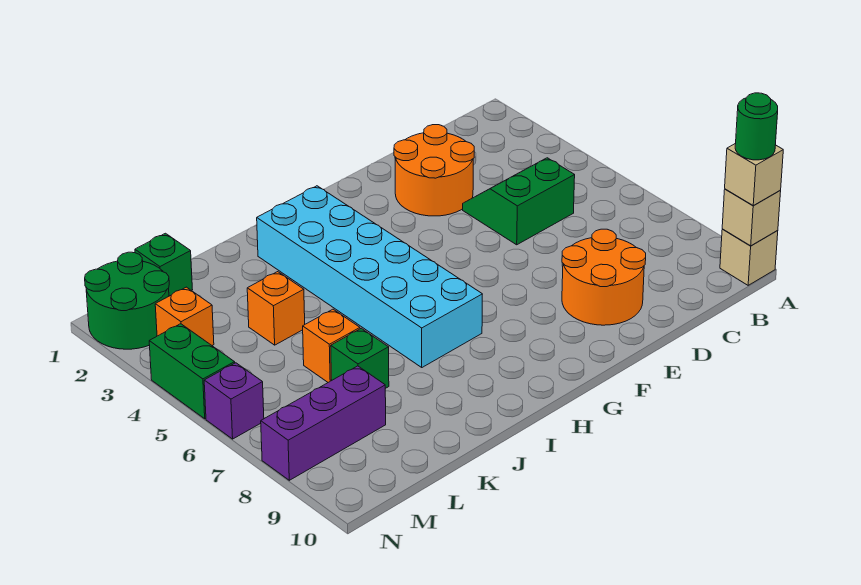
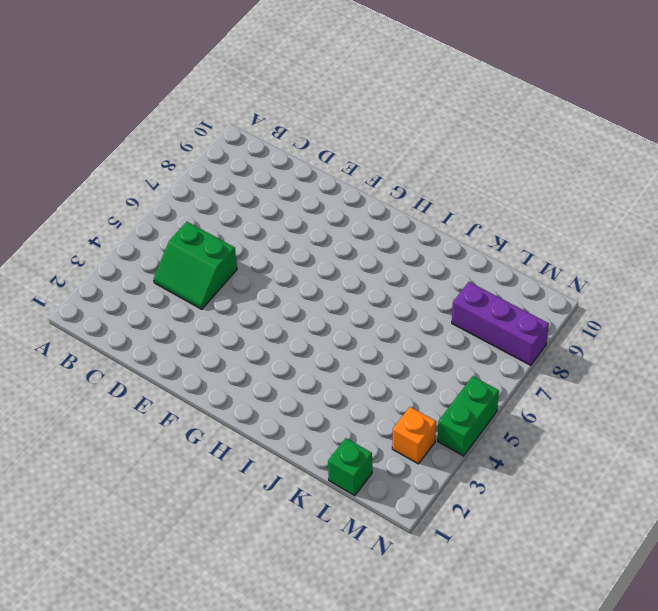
none -> tan 1x1 brick [720,229,778,285]
none -> orange 2x2 round brick [394,125,474,216]
none -> orange 2x2 round brick [562,229,646,325]

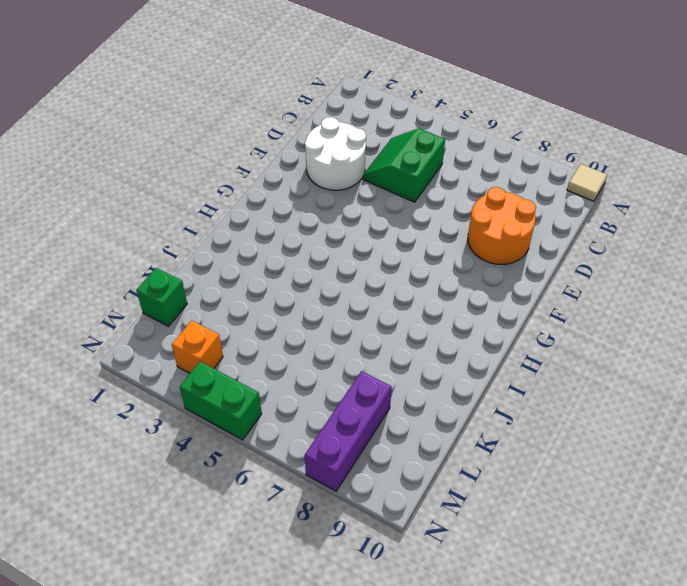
tan 1x1 tile [567,164,607,201] -> tan 1x1 brick [720,229,778,285]
white 2x2 round brick [305,117,366,190] -> orange 2x2 round brick [394,125,474,216]
none -> cyan 2x6 brick [257,186,482,367]
none -> orange 1x1 brick [247,272,305,345]
none -> orange 1x1 brick [303,309,360,382]

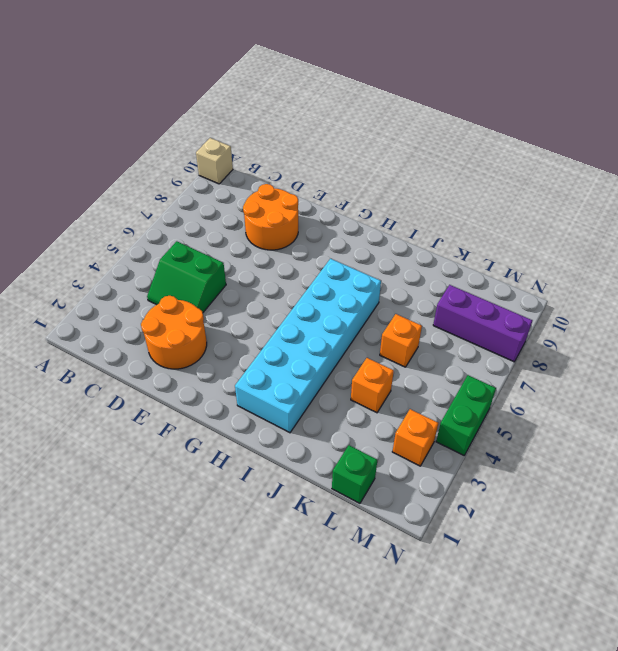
none -> green 1x1 brick [331,328,389,389]
none -> green 2x2 round brick [85,252,169,349]
none -> purple 1x1 brick [204,363,264,439]

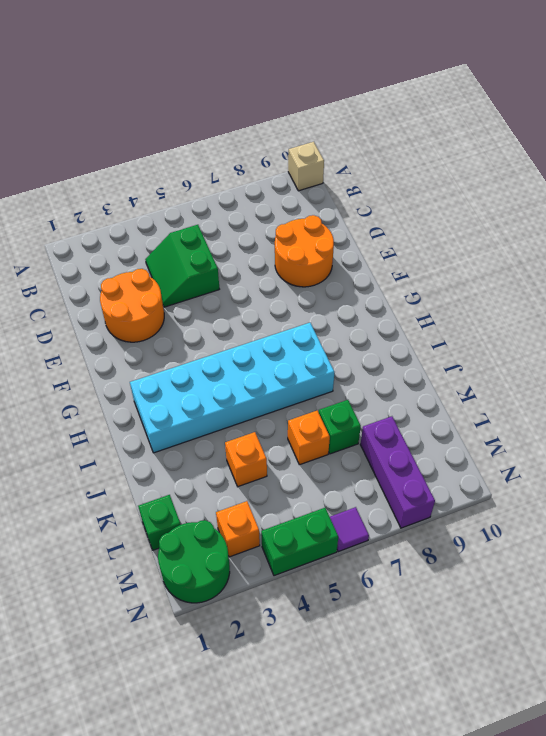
purple 1x1 tile [330,507,369,552] -> purple 1x1 brick [204,363,264,439]
none -> tan 1x1 brick [722,189,781,246]
none -> tan 1x1 brick [725,143,783,205]
none -> green 1x1 round brick [735,93,778,160]

